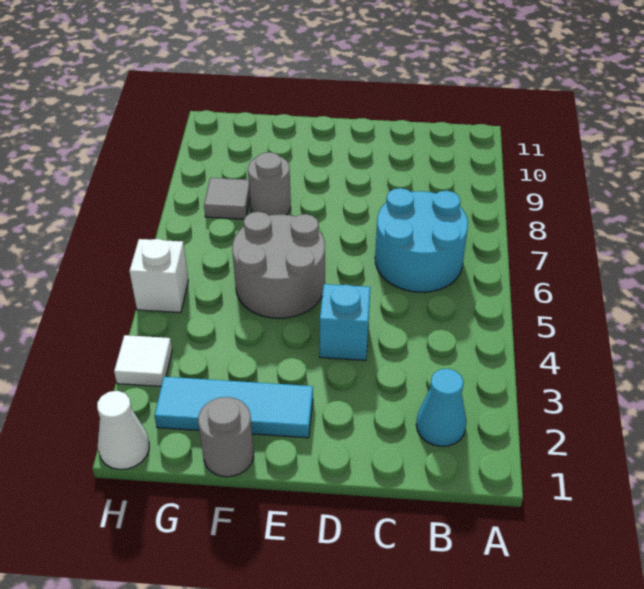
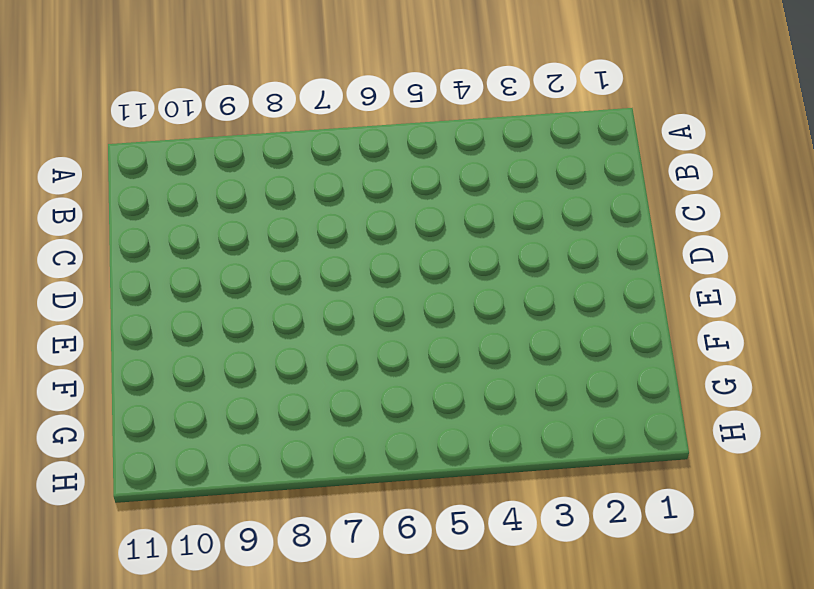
none -> cyan 1x1 cone [416,369,467,446]
none -> cyan 2x2 round brick [375,188,468,292]

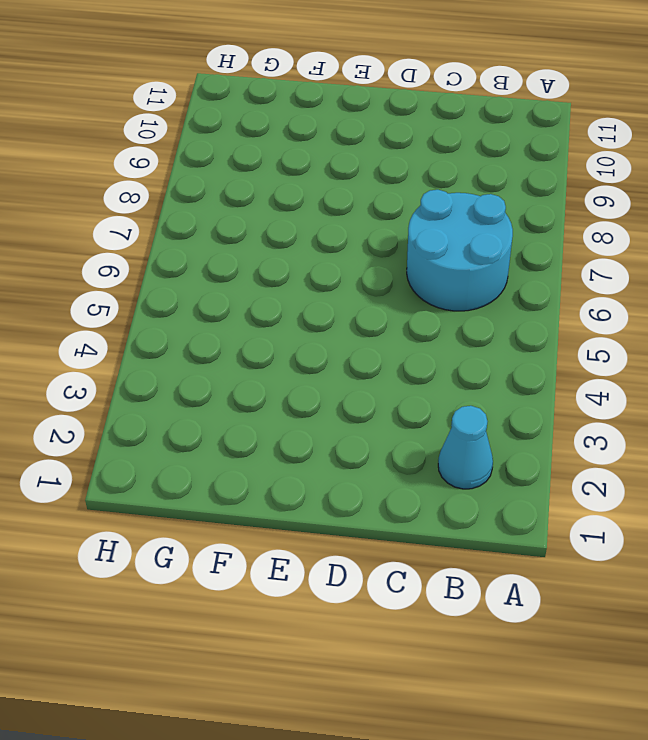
none -> cyan 1x1 brick [320,284,370,360]
none -> cyan 1x3 tile [155,377,313,438]

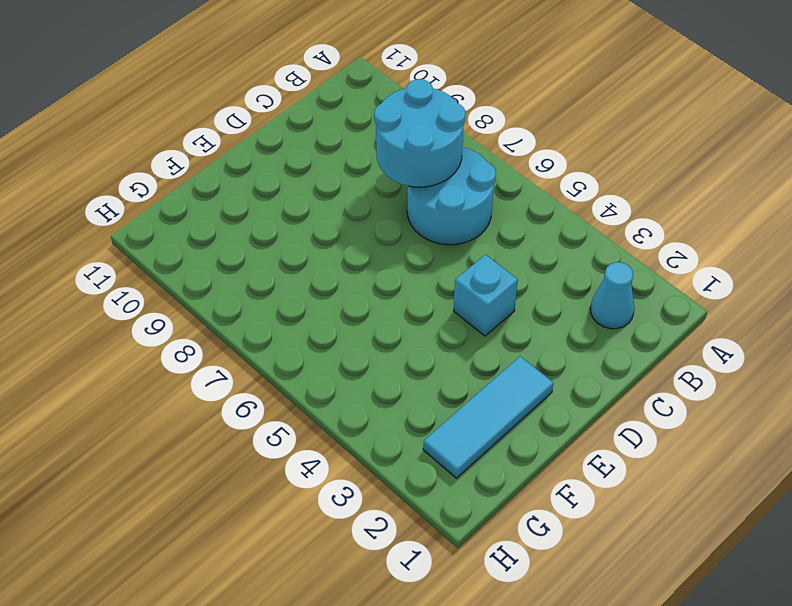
cyan 2x2 round brick [374,79,465,187] -> none
none -> grey 2x2 round brick [232,212,325,318]
none -> grey 1x1 round brick [198,397,254,477]

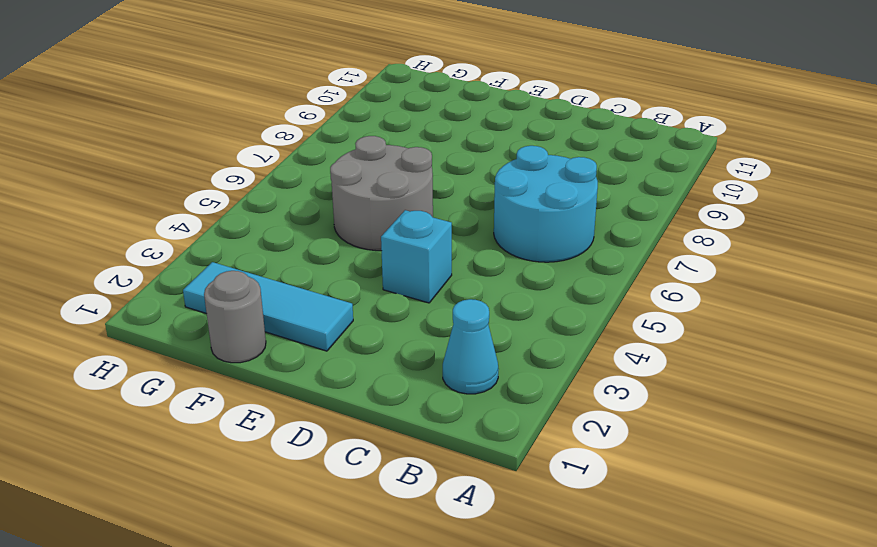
none -> grey 1x1 round brick [248,152,291,215]
none -> grey 1x1 tile [204,178,250,219]

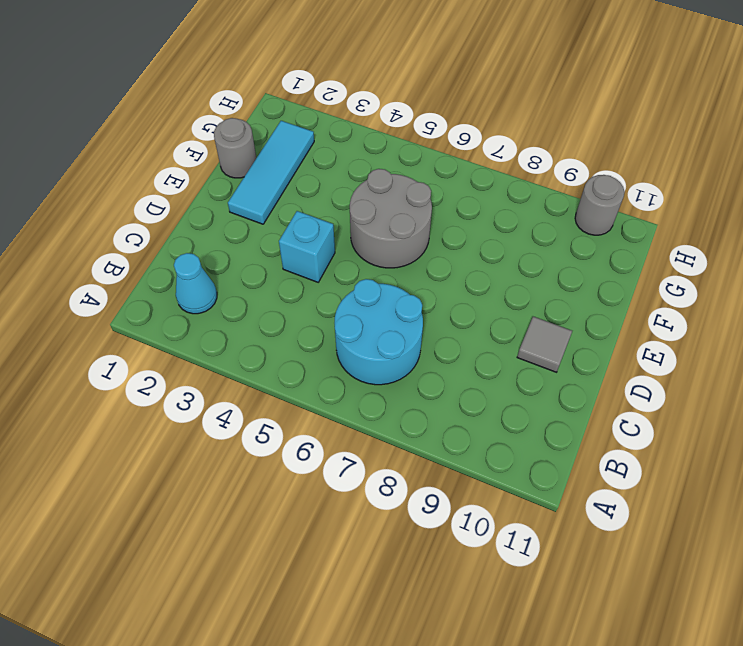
grey 1x1 tile [517,317,572,372] -> grey 1x1 tile moved to [204,178,250,219]
grey 1x1 round brick [575,175,624,235] -> grey 1x1 round brick moved to [248,152,291,215]
none -> white 1x1 cone [97,391,149,469]
none -> white 1x1 tile [114,335,172,386]

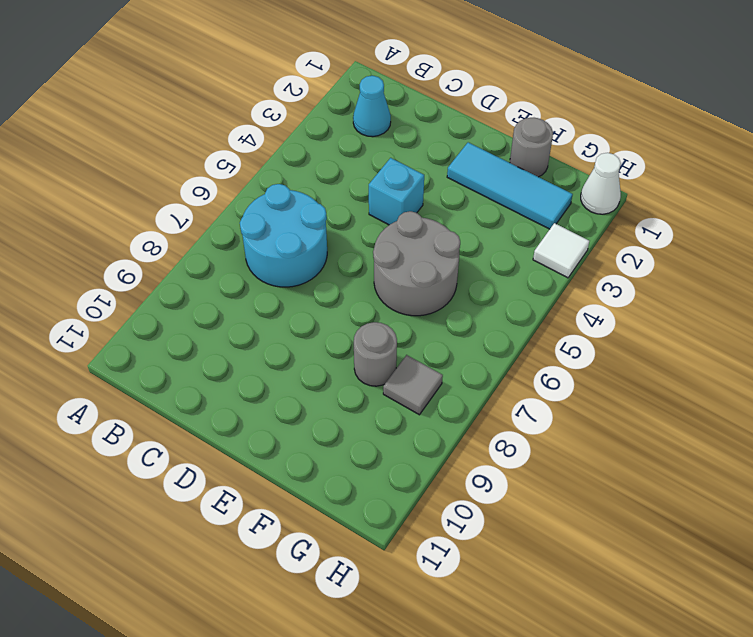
none -> white 1x1 brick [129,239,188,313]

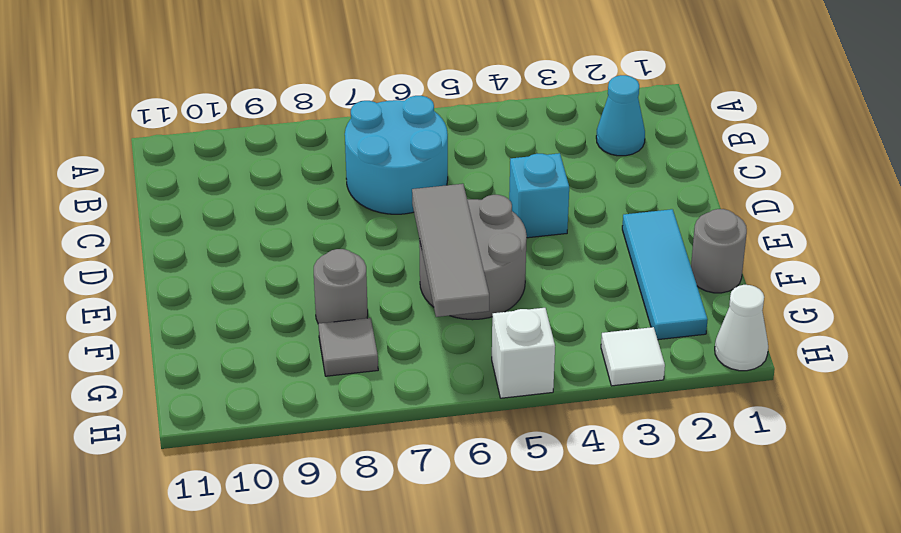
grey 1x3 tile [412,183,489,317] -> none

